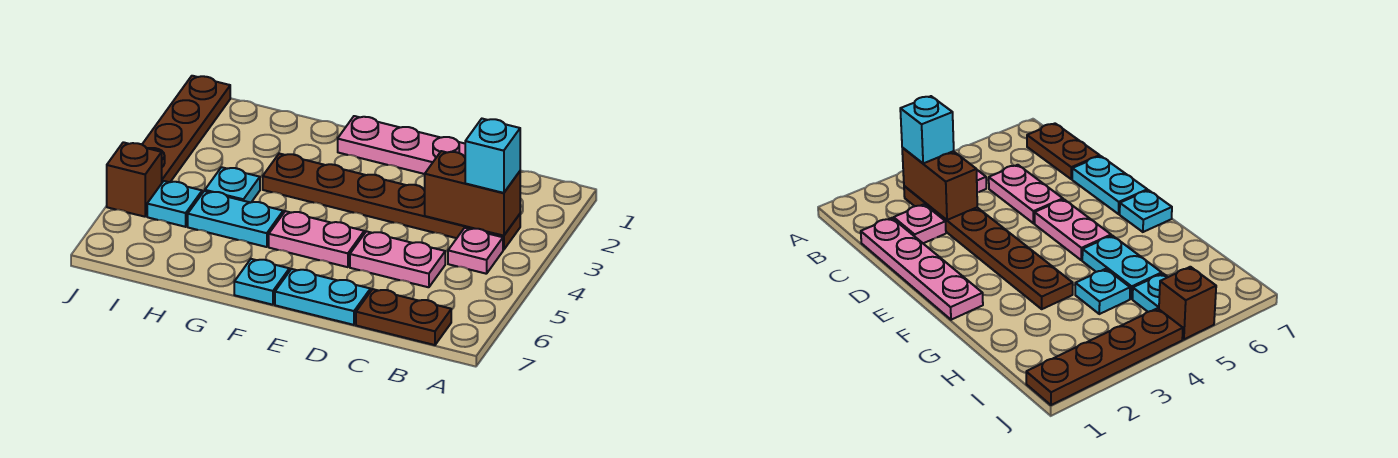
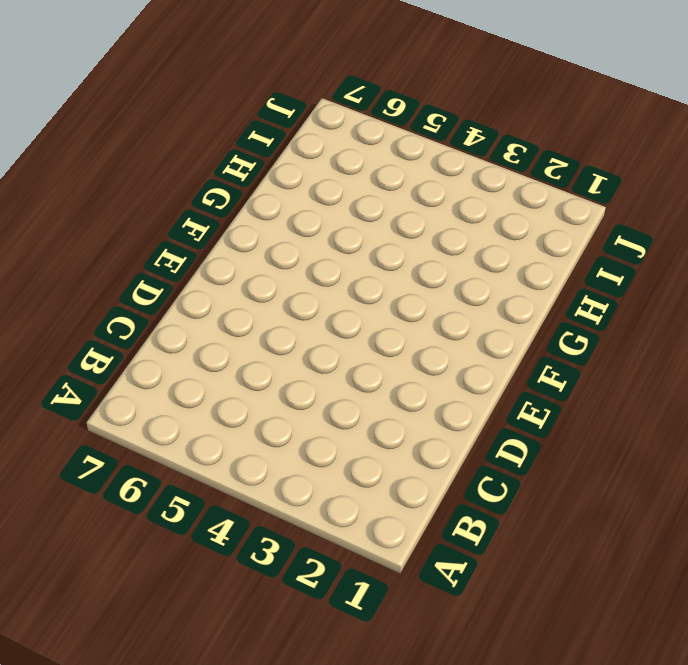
none -> brown 1x6 plate [263,154,520,250]
none -> pink 1x1 plate [448,228,503,274]
none -> brown 1x2 plate [356,289,451,345]

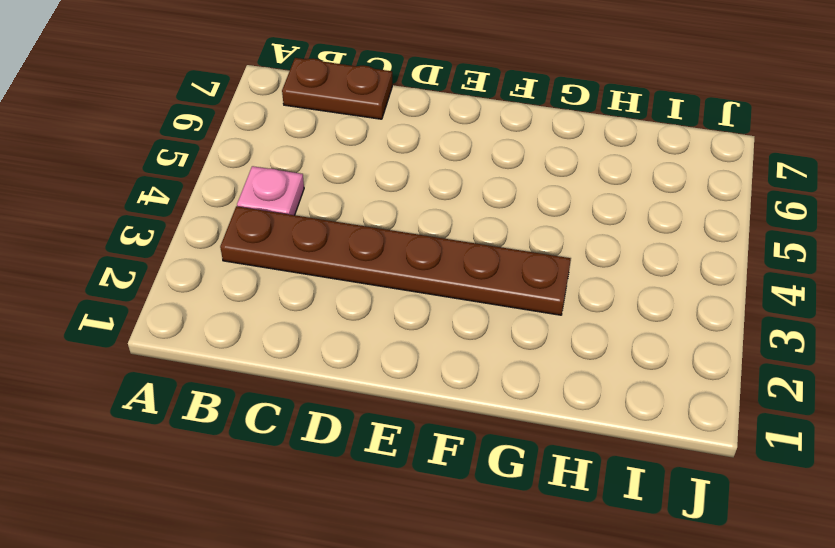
none -> pink 1x4 plate [338,116,465,174]
none -> pink 1x1 plate [894,204,946,243]
none -> pink 1x2 plate [350,231,445,287]

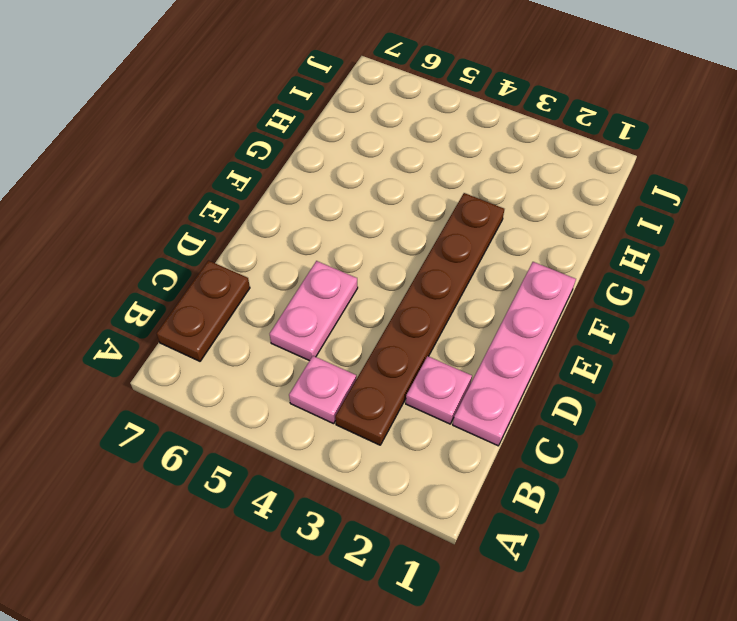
none -> cyan 1x2 plate [275,269,370,325]
none -> pink 1x2 plate [269,211,364,267]
none -> cyan 1x1 plate [234,259,289,305]

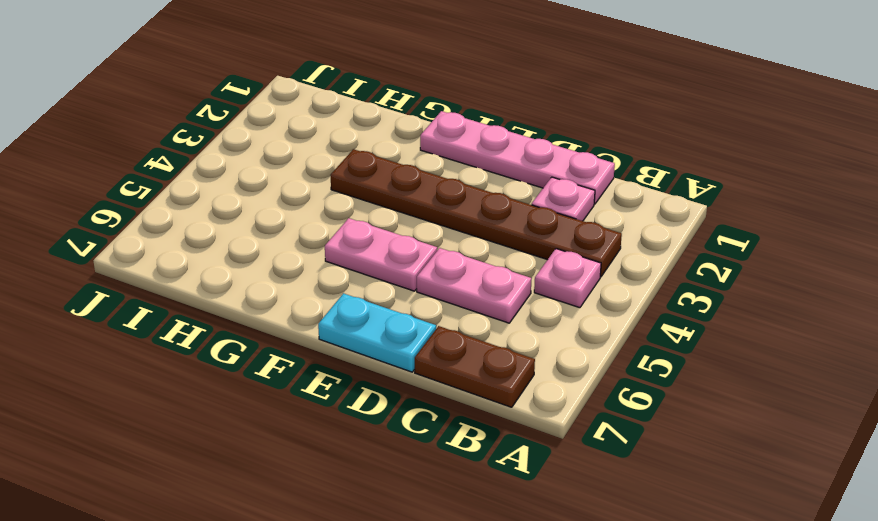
none -> cyan 1x1 plate [234,259,289,305]
none -> cyan 1x2 plate [188,191,283,247]
none -> cyan 1x1 plate [205,167,260,203]

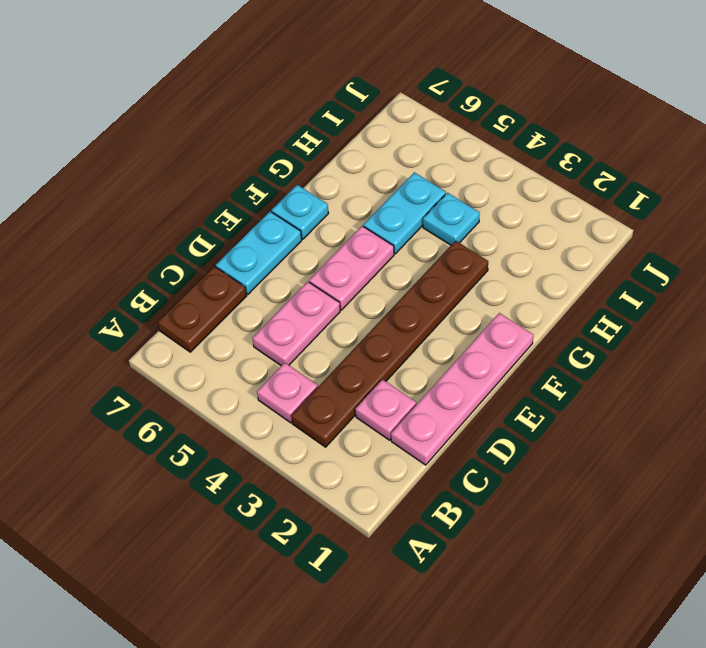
none -> cyan 1x1 plate [147,181,202,227]
none -> brown 1x4 plate [142,76,230,182]
none -> brown 1x1 brick [107,142,162,217]

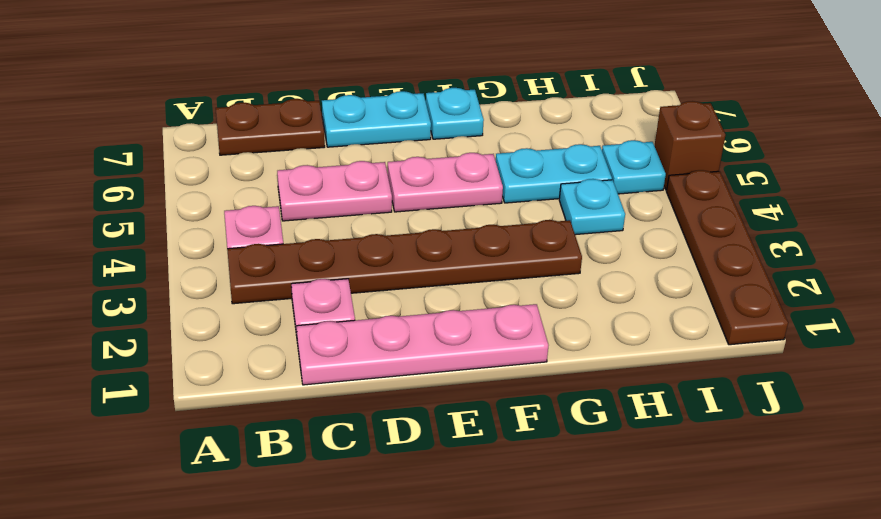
none -> brown 1x2 brick [425,151,520,236]
none -> cyan 1x1 brick [465,119,520,193]

